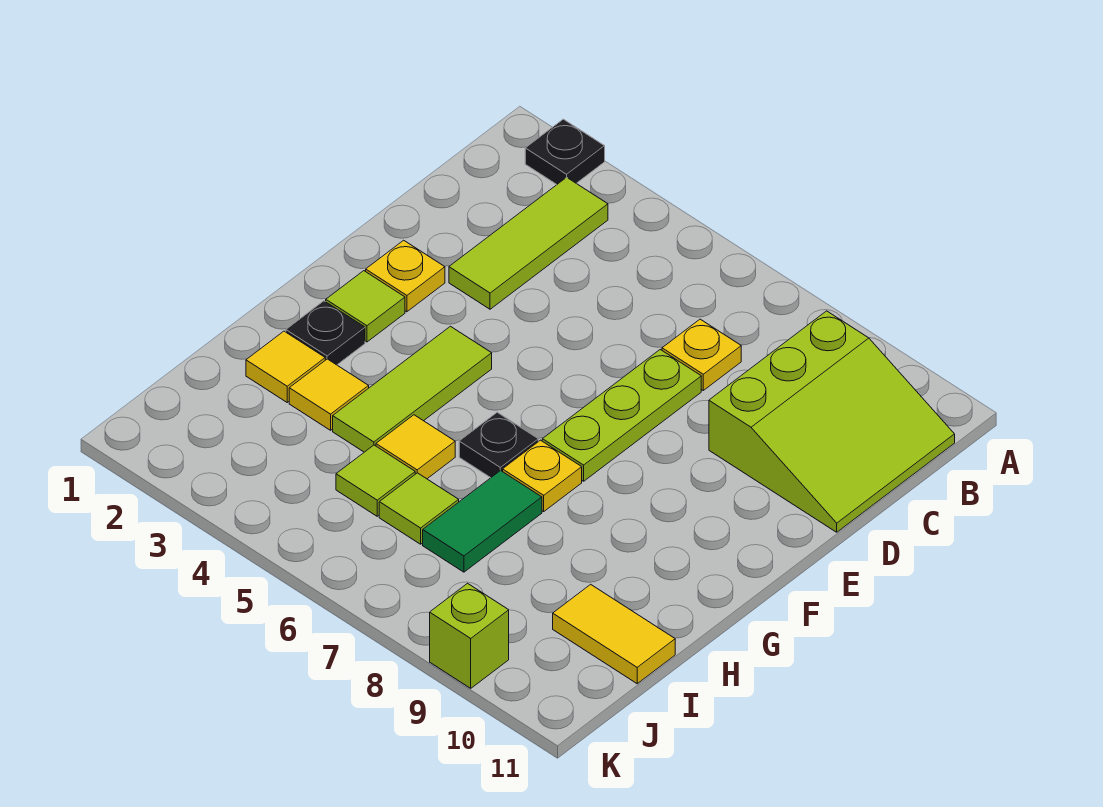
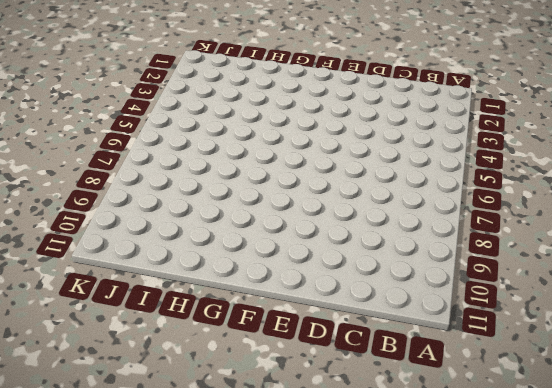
none -> black 1x1 plate [525,119,605,184]
none -> lime 1x3 tile [449,177,608,309]
none -> lime 3x3 slope [709,311,955,532]

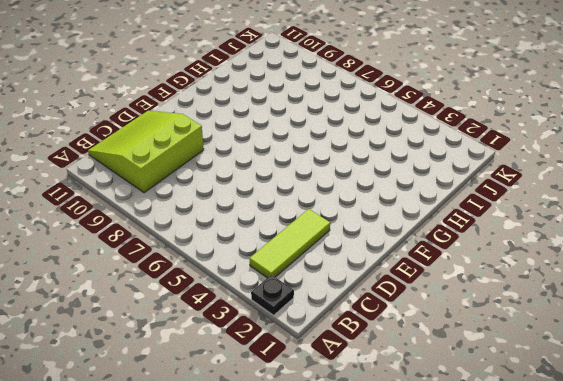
none -> yellow 1x1 plate [662,319,741,390]
none -> lime 1x3 plate [542,350,701,481]
none -> yellow 1x1 plate [366,240,445,312]

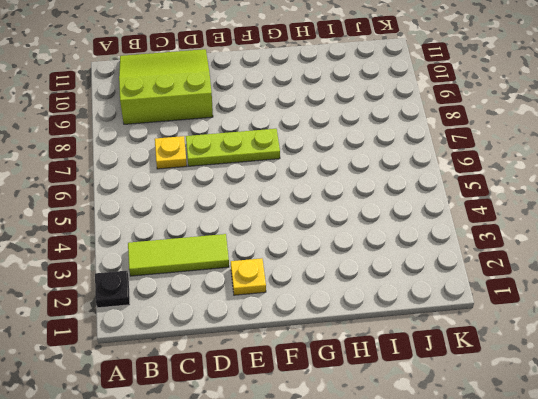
none -> lime 1x1 tile [326,271,405,342]
none -> lime 1x3 tile [333,326,492,452]
none -> black 1x1 plate [286,301,365,365]

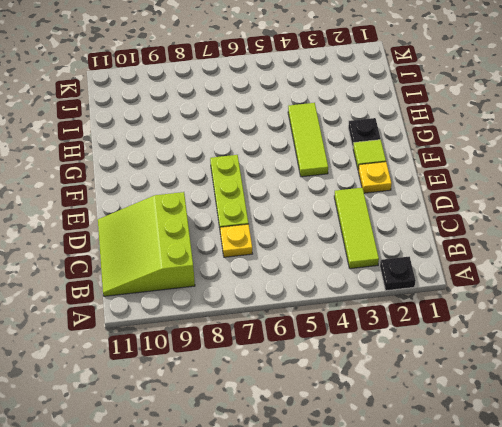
none -> black 1x1 plate [459,412,538,478]
none -> yellow 1x1 plate [503,440,582,511]
none -> yellow 1x1 tile [246,331,325,402]

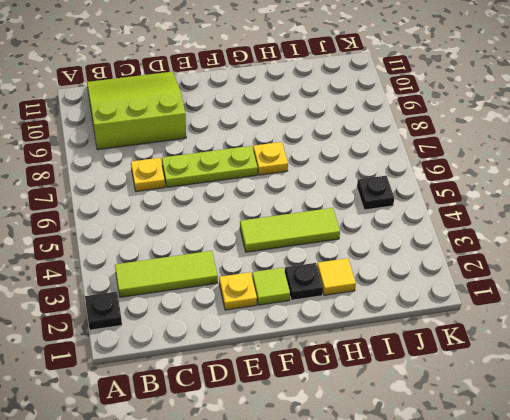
black 1x1 plate [357,176,394,210] -> black 1x1 plate moved to [459,412,538,478]
none -> yellow 1x1 tile [289,359,369,430]
none -> yellow 1x1 tile [376,415,455,479]
none -> green 1x2 tile [423,470,542,572]

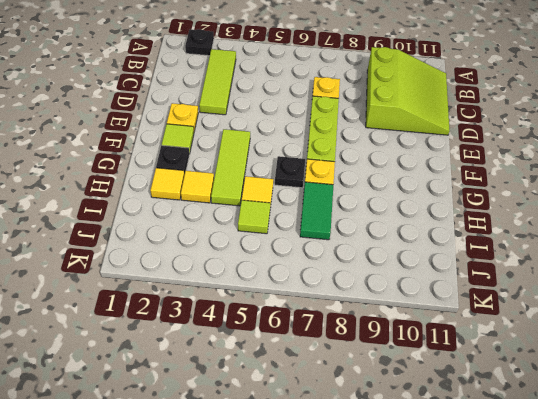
none -> lime 1x1 tile [379,473,459,544]
none -> yellow 1x2 tile [553,584,675,684]
none -> lime 1x1 brick [430,583,509,688]

